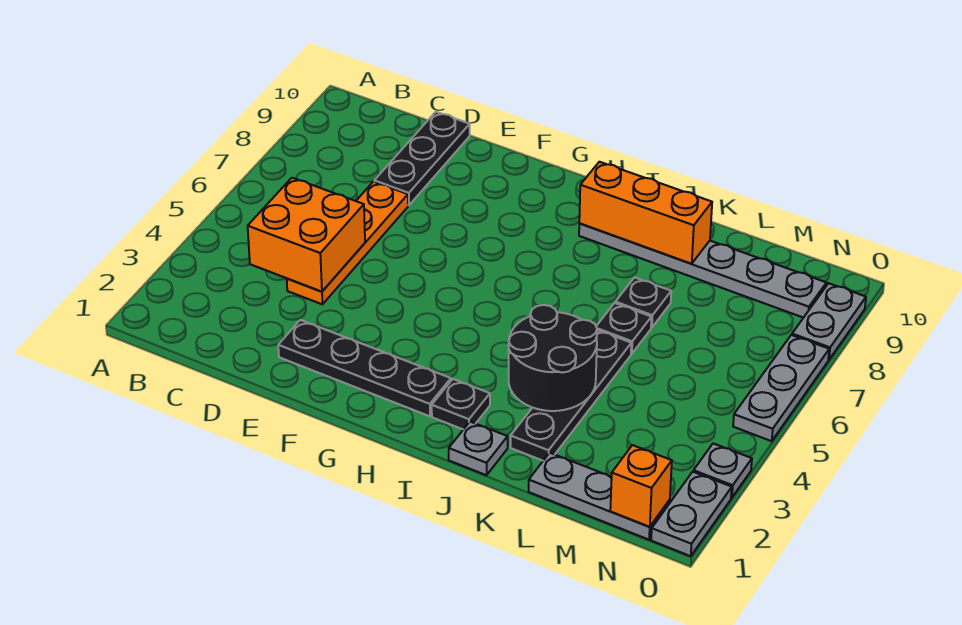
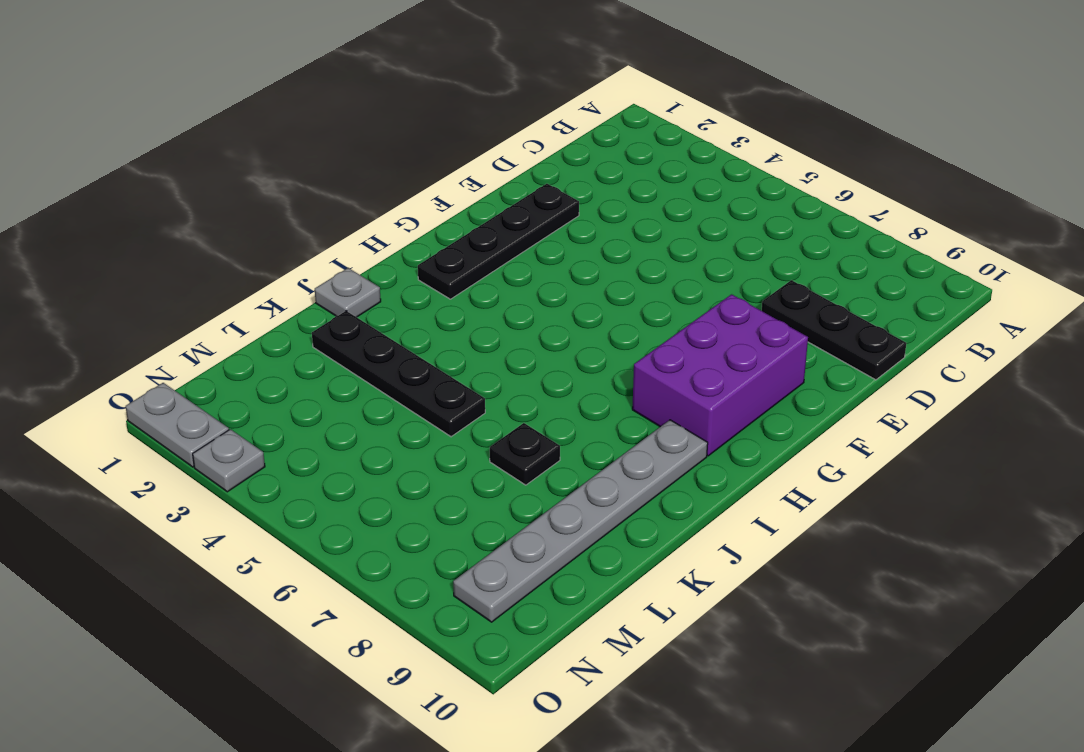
purple 2x3 brick [632,294,808,456] -> none
none -> orange 1x4 plate [287,182,408,304]
none -> black 1x1 plate [432,379,490,429]
none -> black 1x1 plate [596,303,651,354]

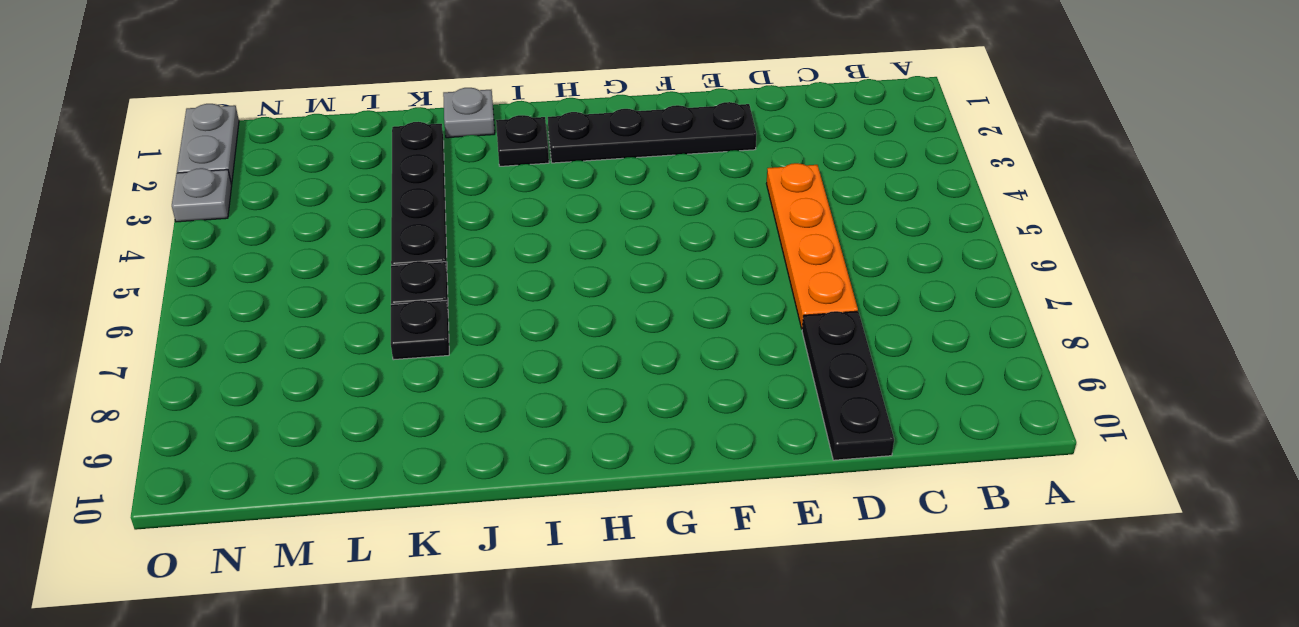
none -> grey 1x6 plate [579,224,826,318]
none -> grey 1x3 plate [529,453,670,540]
none -> grey 1x3 plate [733,335,829,441]

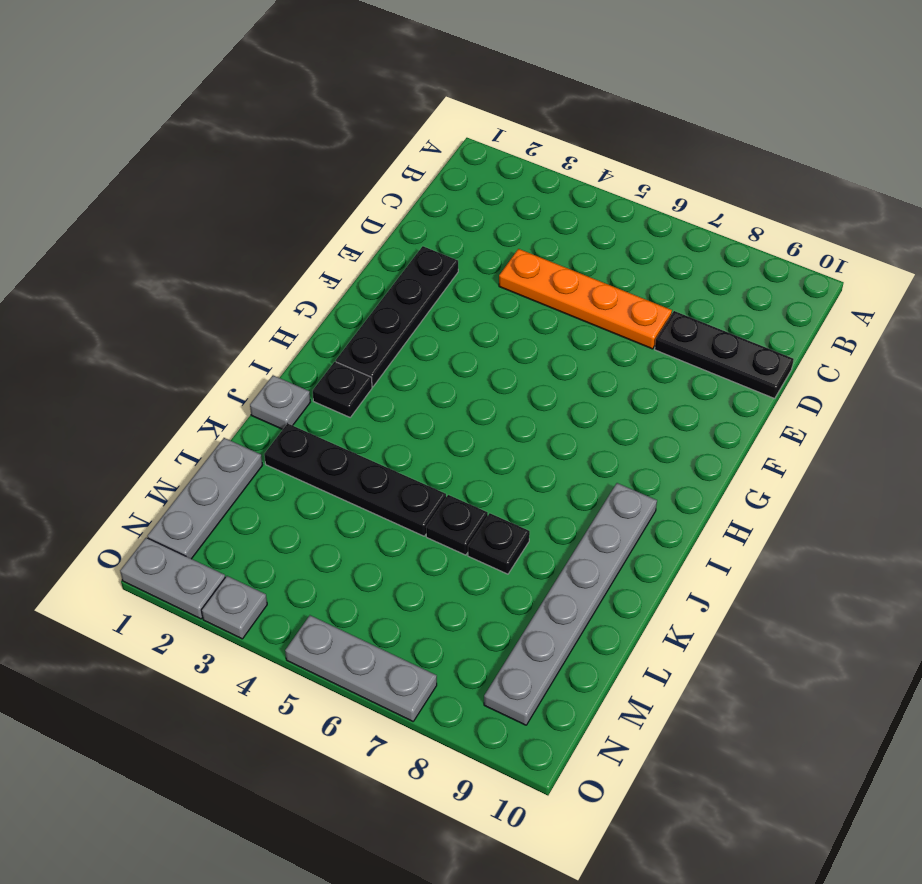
none -> grey 1x2 plate [792,283,866,360]
none -> orange 2x2 brick [248,178,365,292]
none -> orange 1x3 brick [579,162,712,264]

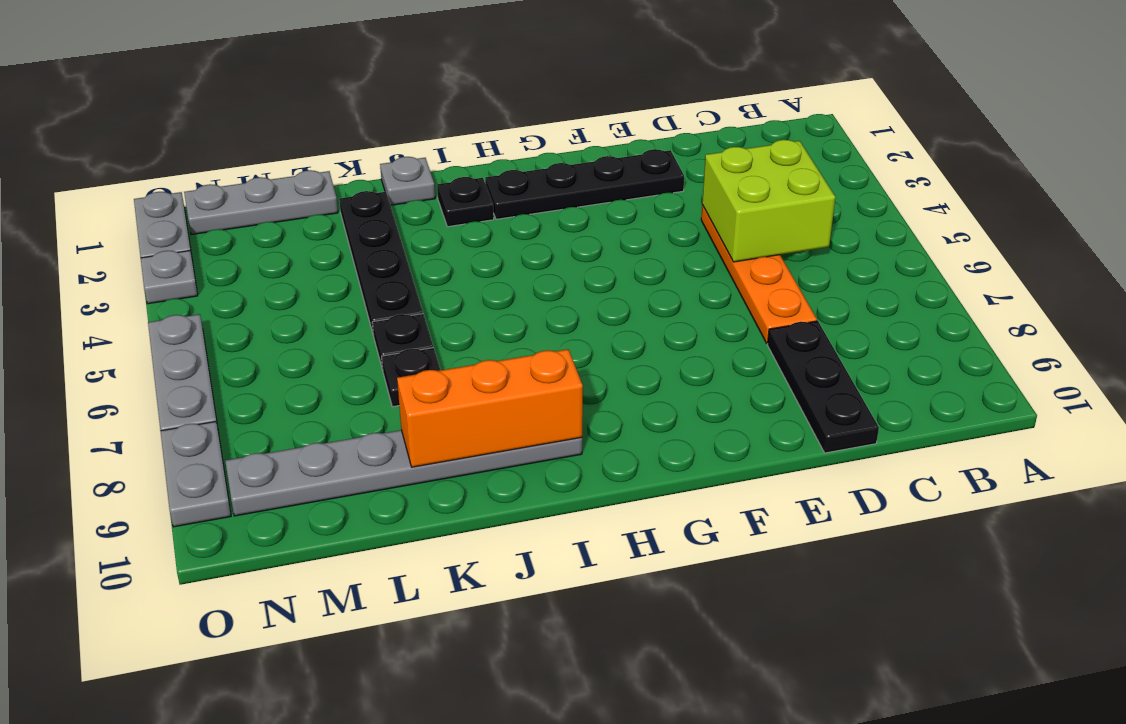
lime 2x2 brick [702,140,835,262] -> orange 2x2 brick [248,178,365,292]
none -> black 2x2 round brick [509,305,597,411]
none -> orange 1x1 brick [610,445,672,527]

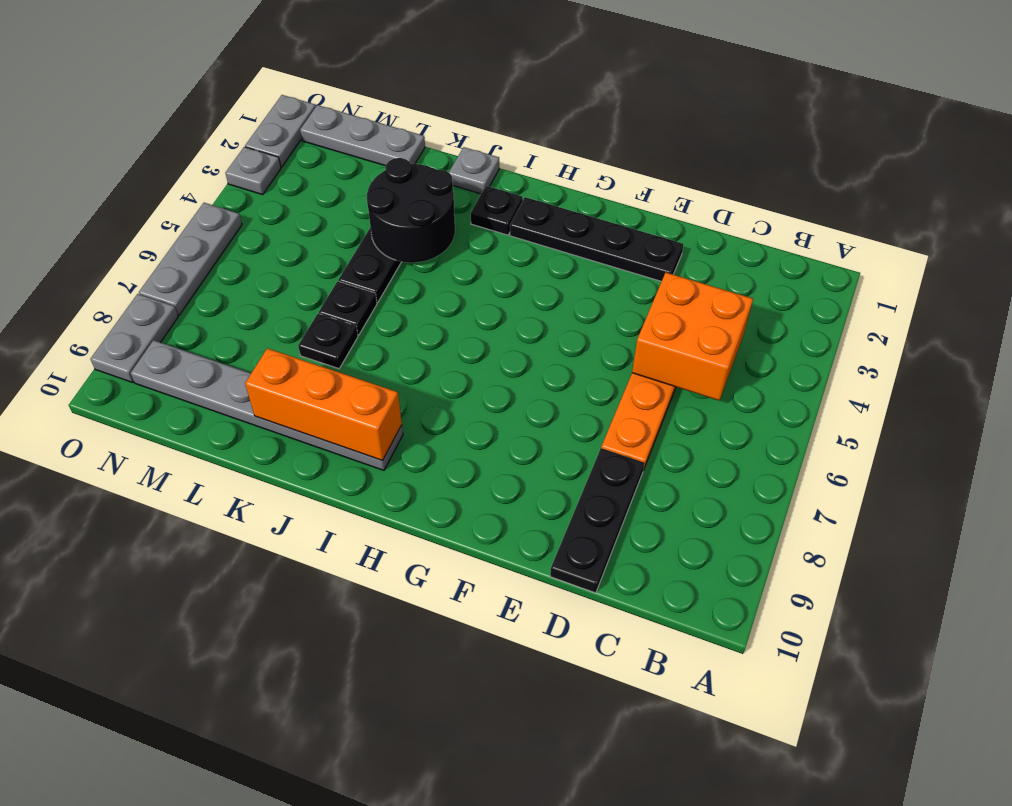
none -> orange 1x1 brick [610,445,672,527]

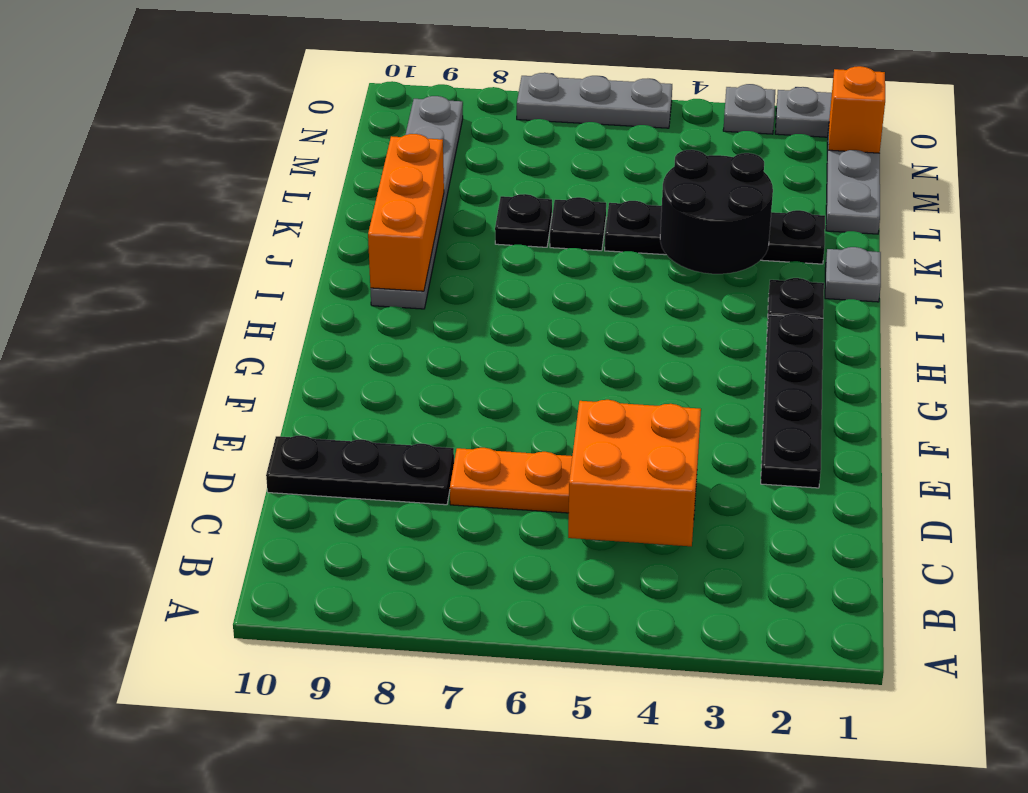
none -> grey 1x2 plate [792,283,866,360]

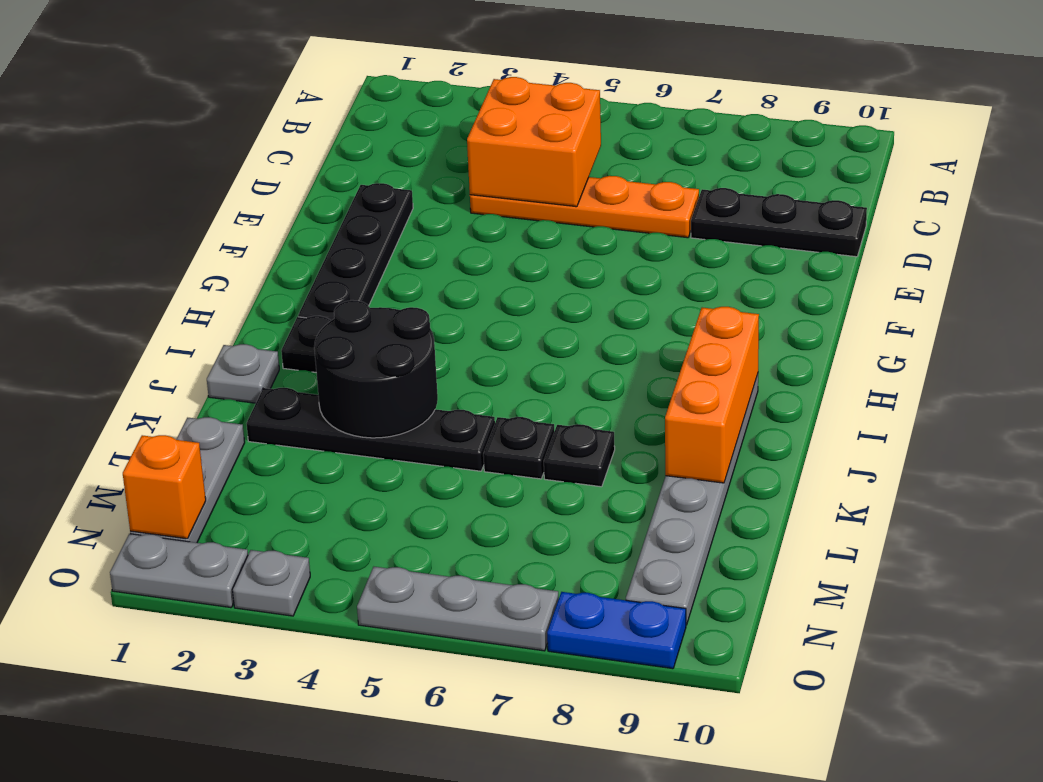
blue 1x2 plate [547,592,686,669] -> grey 1x2 plate [792,283,866,360]

